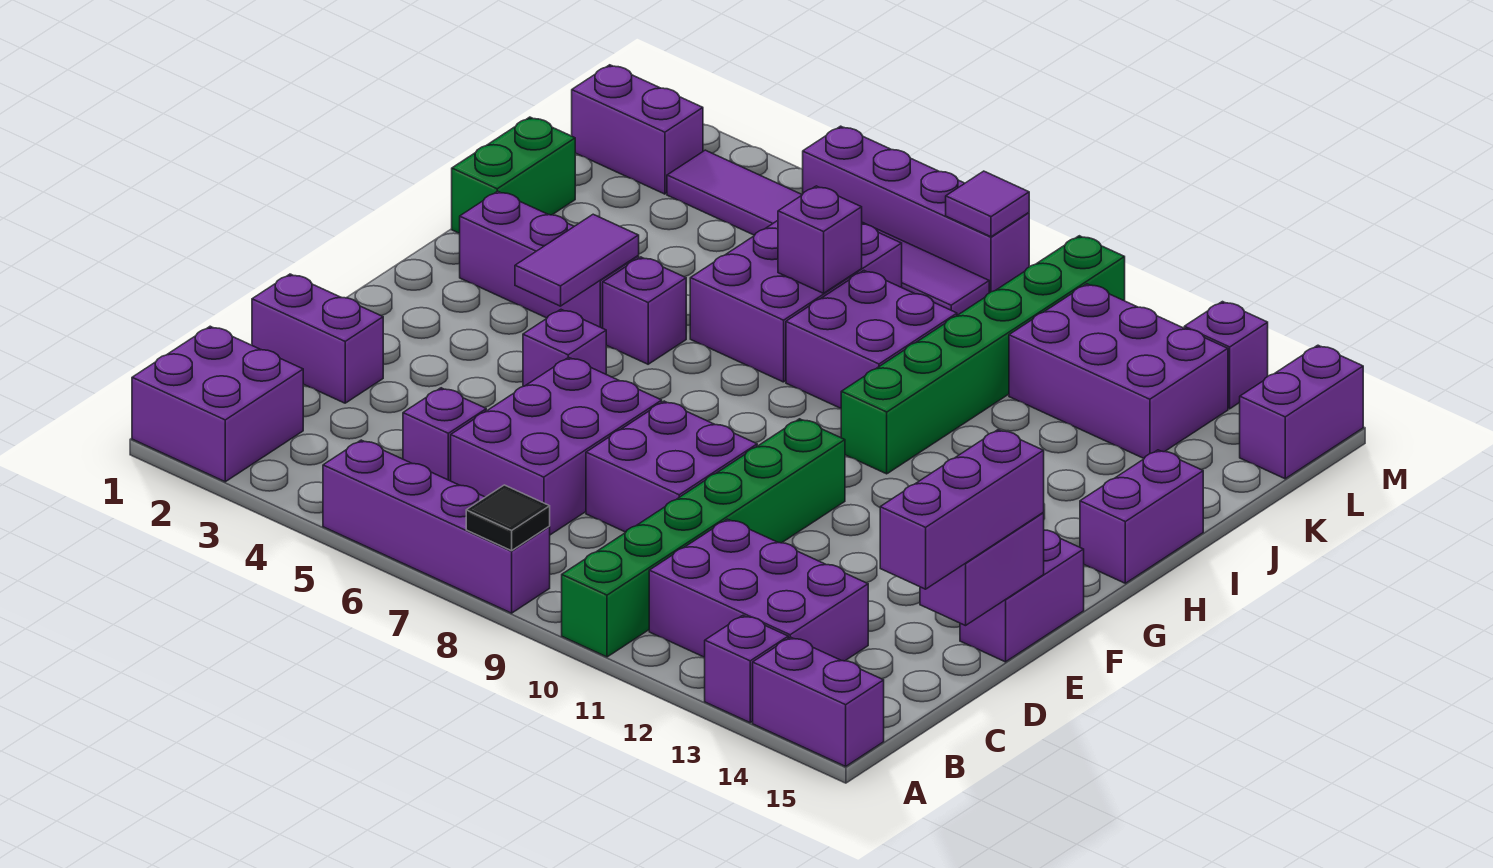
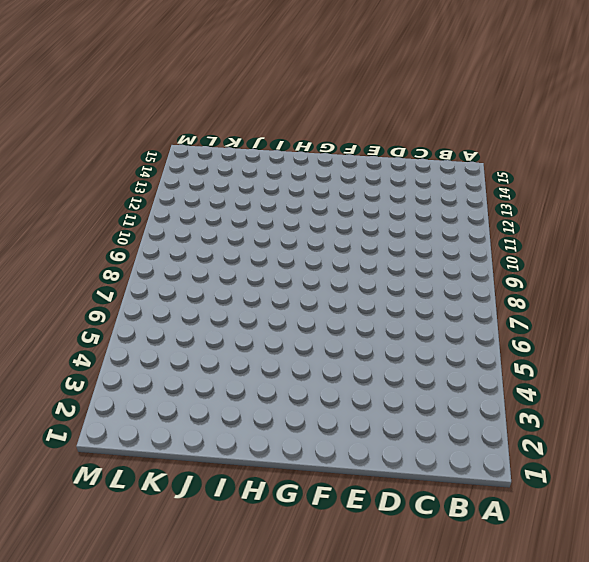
none -> purple 2x2 brick [132,326,303,482]
none -> purple 1x4 brick [323,440,550,613]
none -> green 1x6 brick [562,419,845,657]
none -> purple 1x1 brick [705,616,788,723]

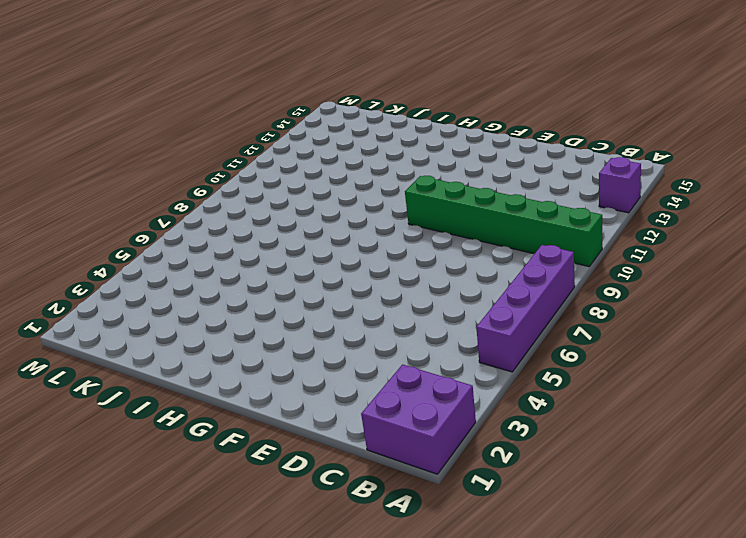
none -> purple 1x2 brick [753,637,884,766]
none -> purple 2x3 brick [649,519,868,661]
none -> purple 1x1 brick [403,388,486,481]
none -> purple 2x3 brick [451,357,662,535]

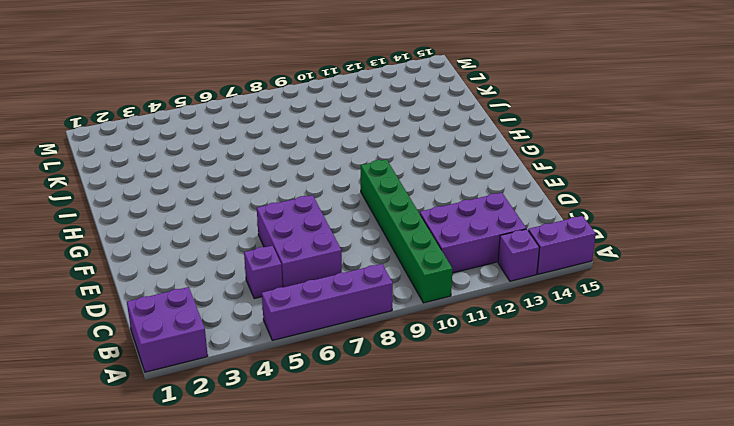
none -> purple 1x2 brick [252,274,383,403]
none -> purple 2x2 brick [586,401,757,532]
none -> purple 1x2 brick [960,530,1084,662]
none -> purple 1x1 brick [523,310,606,386]

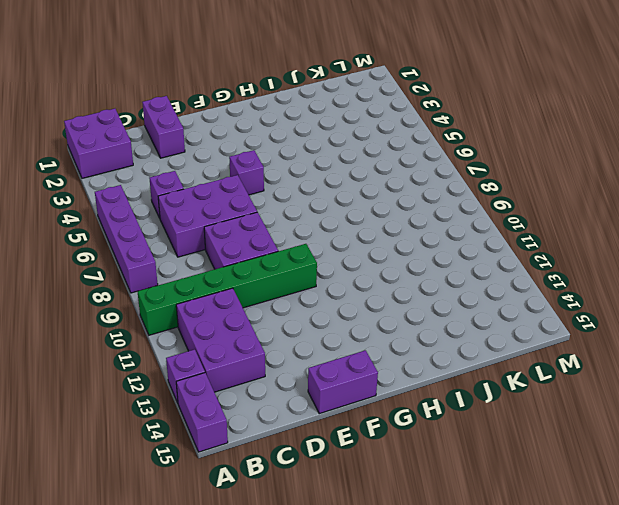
none -> purple 1x3 brick [460,191,639,328]
none -> purple 1x1 brick [603,257,686,364]
none -> green 1x6 brick [841,236,1125,474]
none -> purple 1x2 brick [1080,450,1203,583]

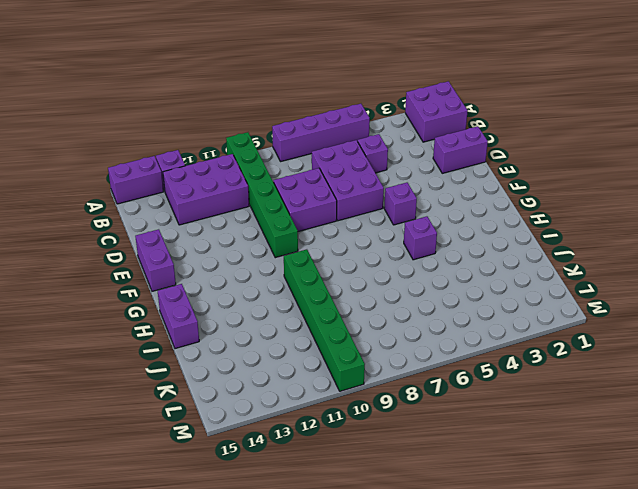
none -> purple 1x3 brick [460,191,639,328]
none -> green 1x2 brick [452,117,575,233]
none -> purple 2x3 brick [690,221,902,382]
none -> purple 2x2 brick [786,271,957,408]

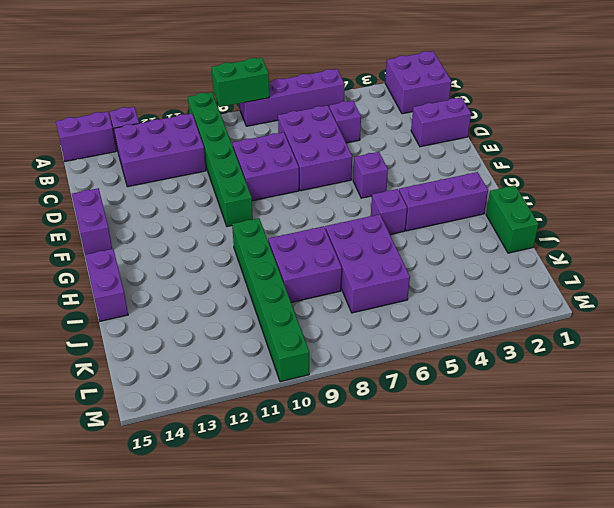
green 1x2 brick [212,58,269,107] -> black 1x1 tile [466,485,550,551]
none -> purple 2x3 brick [1009,284,1228,458]
none -> purple 1x2 brick [572,65,703,194]
none -> purple 1x6 tile [667,150,989,315]
none -> purple 1x2 brick [1240,345,1363,479]

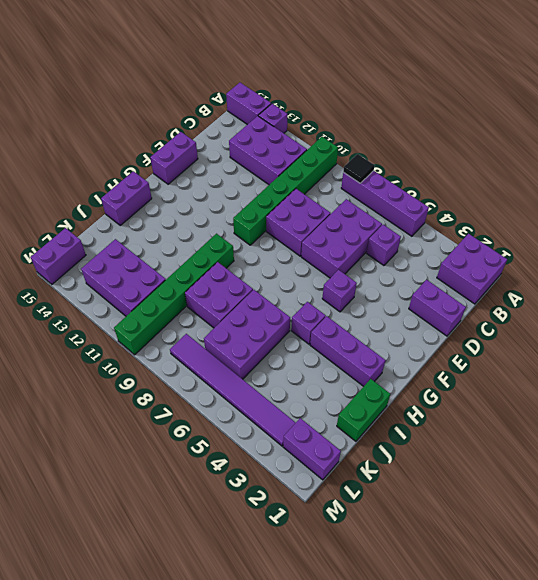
none -> purple 1x4 brick [803,126,1029,293]
none -> purple 1x1 brick [1184,302,1268,409]
none -> purple 1x2 brick [920,513,1044,626]
none -> purple 1x2 tile [515,214,639,306]

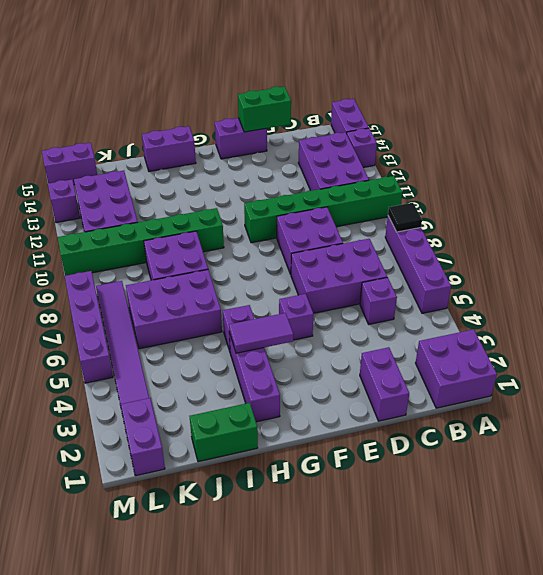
green 1x2 brick [238,87,291,132] -> purple 1x2 brick [920,513,1044,626]
none -> purple 1x1 brick [778,186,862,293]
none -> purple 1x1 tile [946,171,1029,237]
none -> purple 1x3 brick [880,430,1044,589]

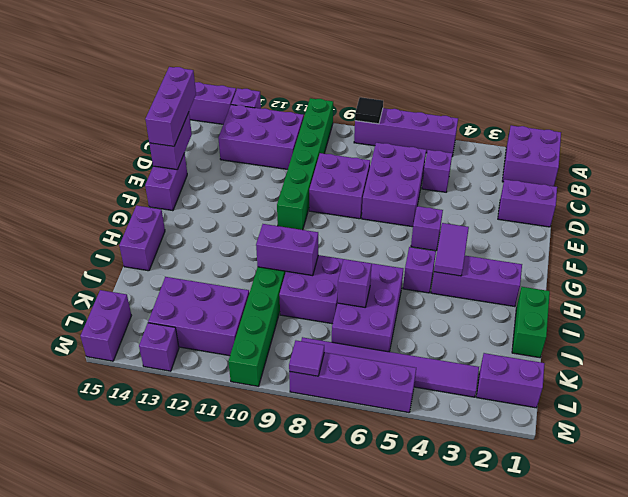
purple 1x2 brick [256,224,318,276] -> none

